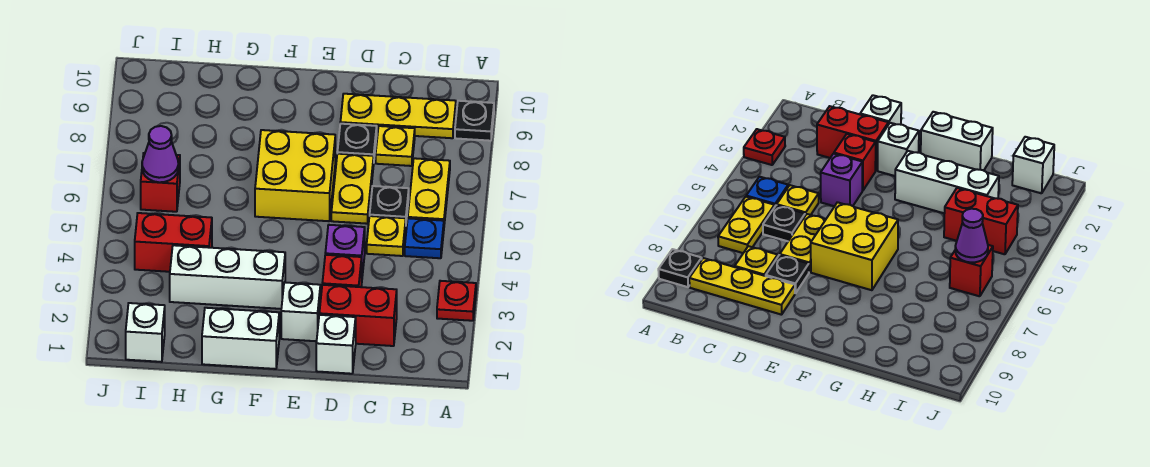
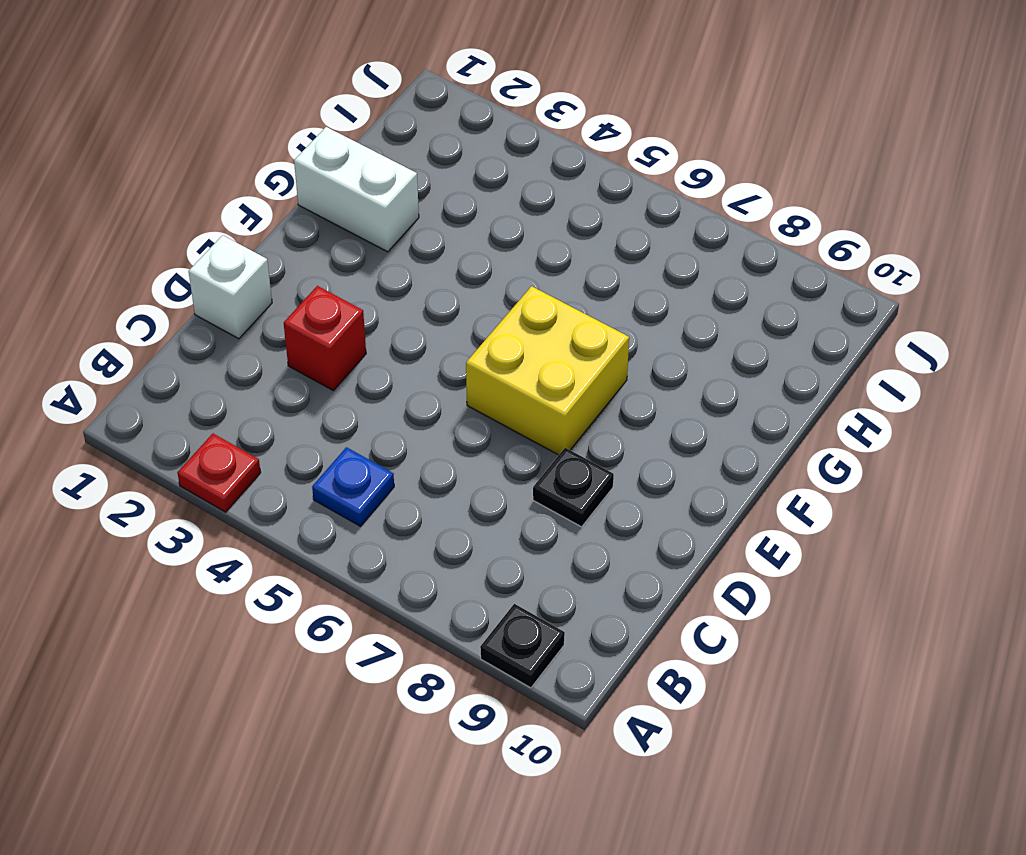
white 1x2 brick [294,127,419,252] -> white 1x2 brick turned to [202,308,279,369]
none -> yellow 1x2 plate [408,158,450,224]
none -> yellow 1x3 plate [340,94,456,138]
none -> red 1x2 brick [319,285,397,346]

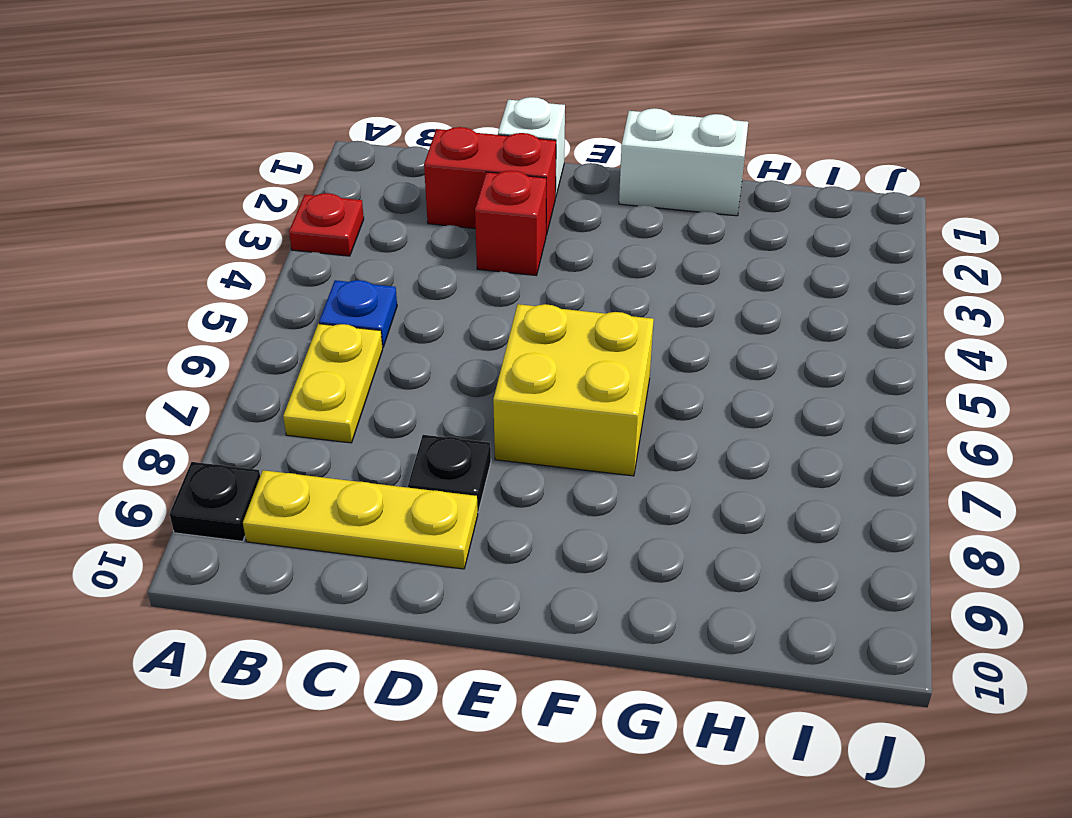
none -> yellow 1x1 plate [367,216,406,256]
none -> black 1x1 plate [370,186,409,220]
none -> yellow 1x1 plate [376,126,415,166]

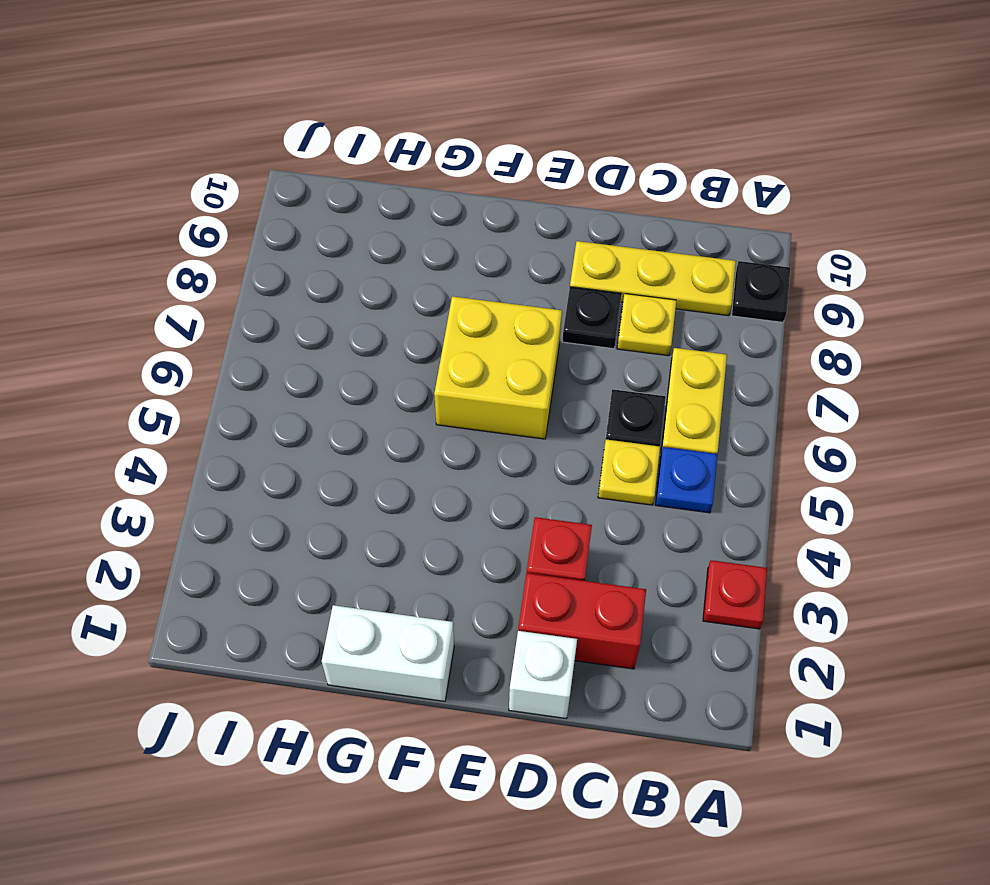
none -> purple 1x1 brick [325,225,365,276]
none -> yellow 1x2 plate [331,154,374,224]
none -> white 1x1 brick [281,282,320,341]

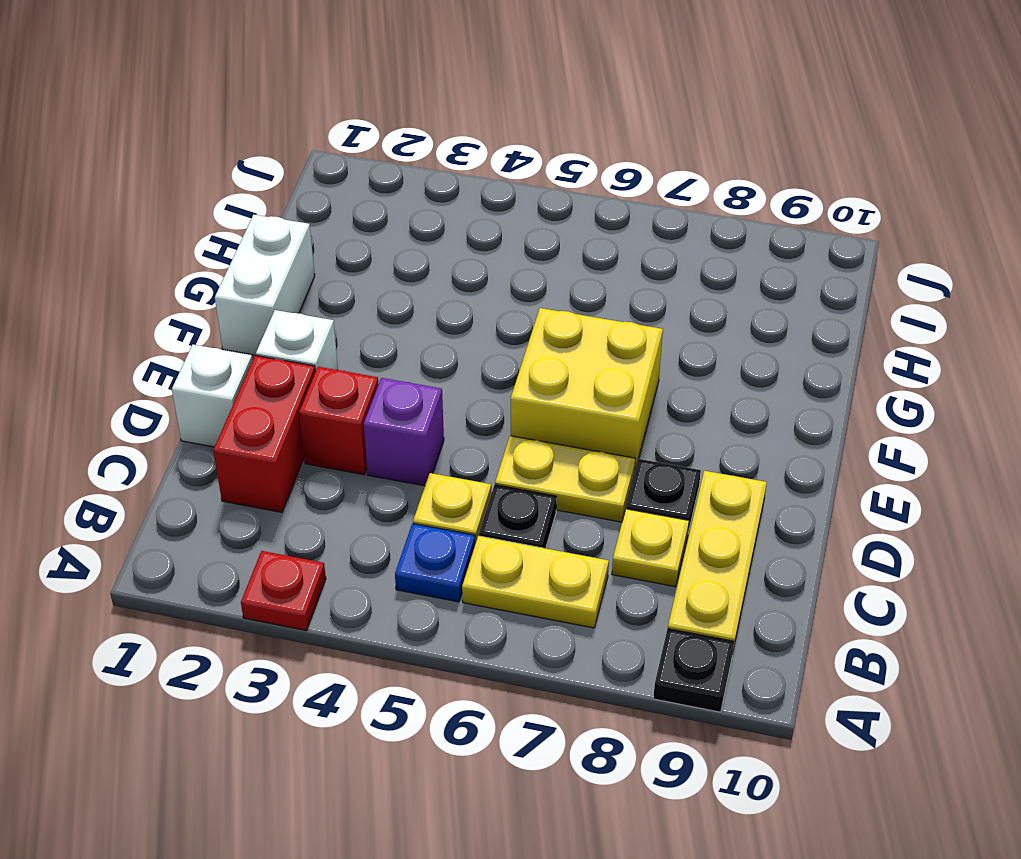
none -> white 1x3 brick [170,245,285,309]
none -> red 1x2 brick [135,213,212,272]
none -> white 1x1 brick [126,303,165,362]

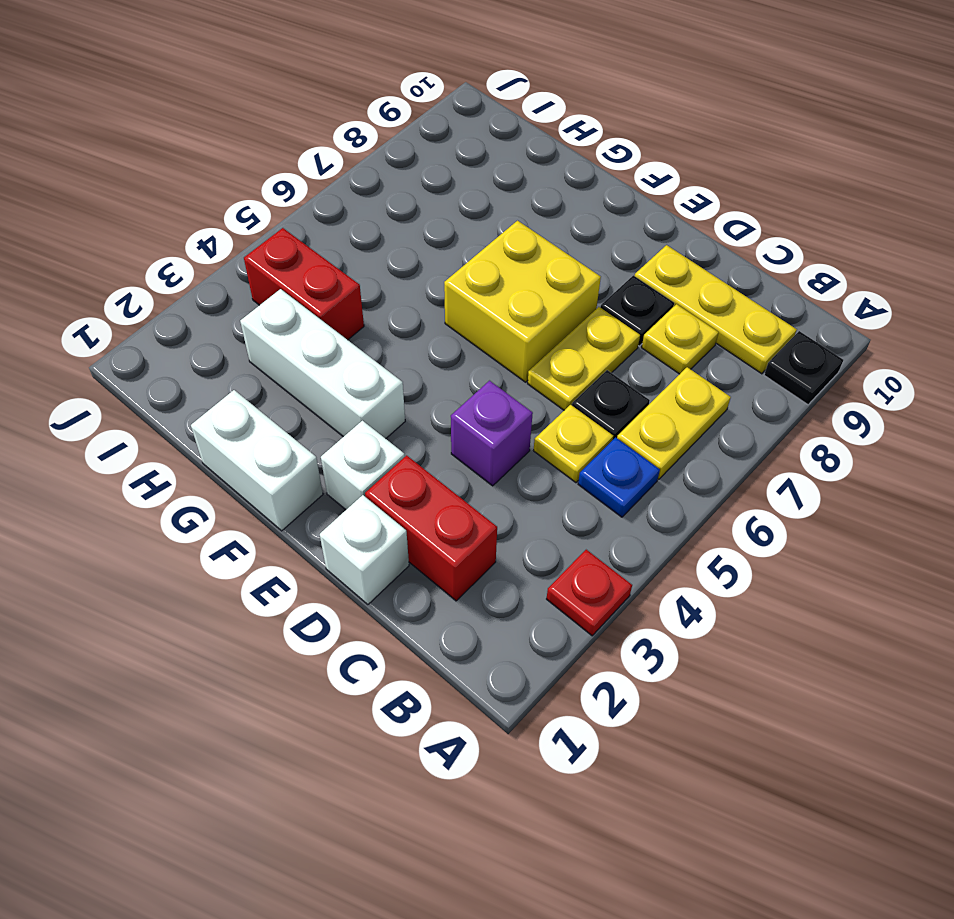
none -> red 1x1 brick [322,255,362,287]
none -> white 1x1 brick [126,303,165,362]
none -> red 1x1 brick [141,153,180,212]

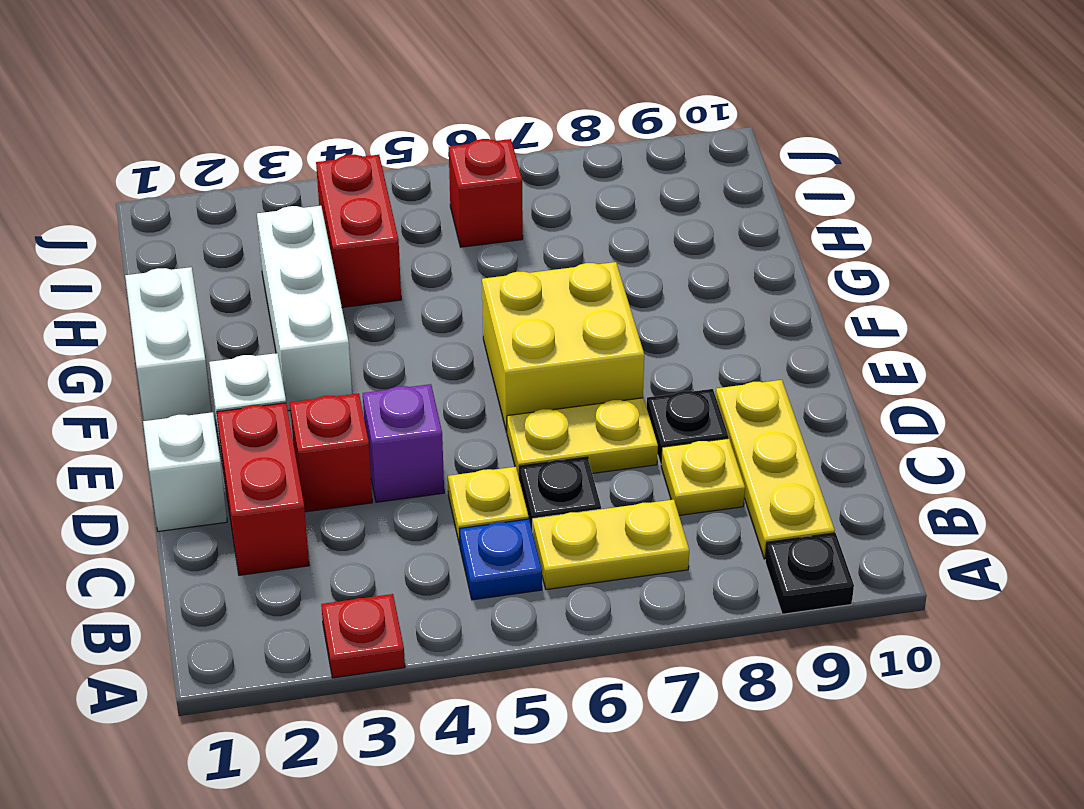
none -> white 1x1 brick [126,303,165,362]
none -> purple 1x1 cone [142,126,178,182]

